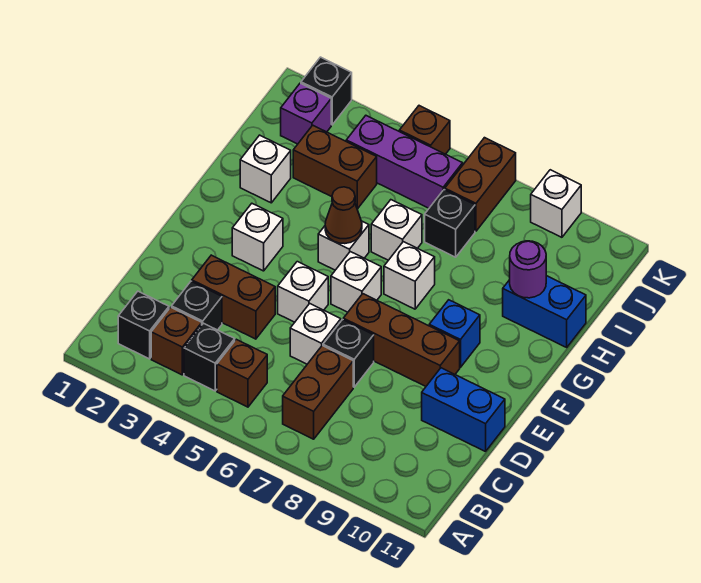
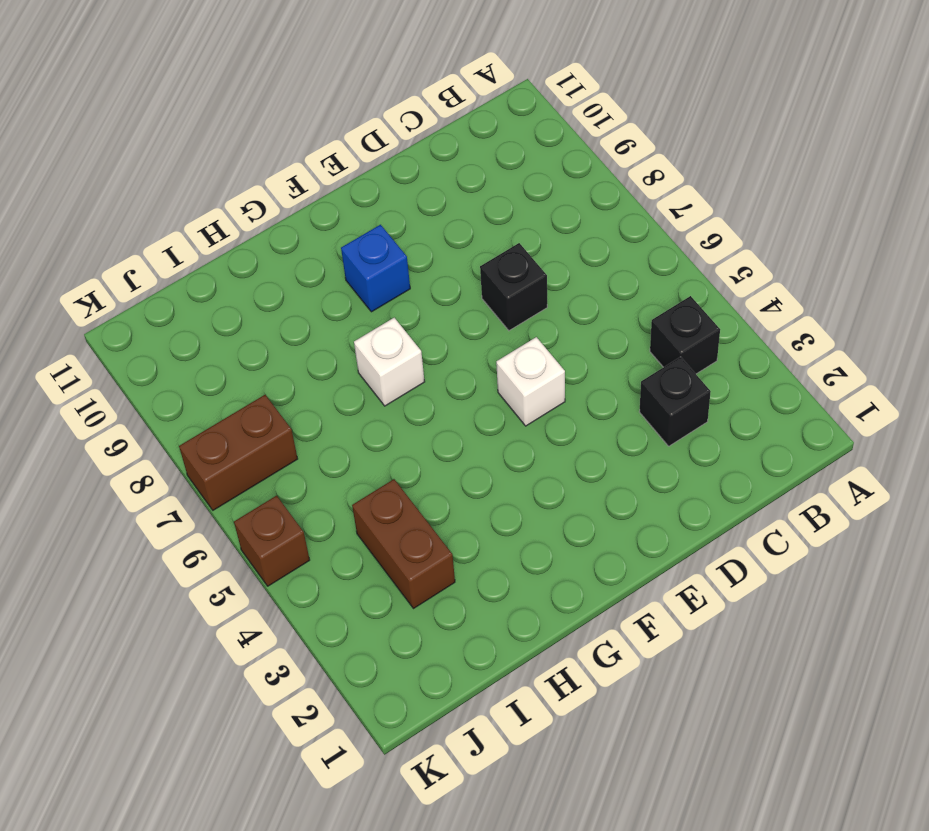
none -> black 1x1 brick [118,291,169,359]
none -> brown 1x1 brick [151,307,202,375]
none -> brown 1x1 brick [217,339,267,407]
none -> brown 1x2 brick [283,346,353,439]

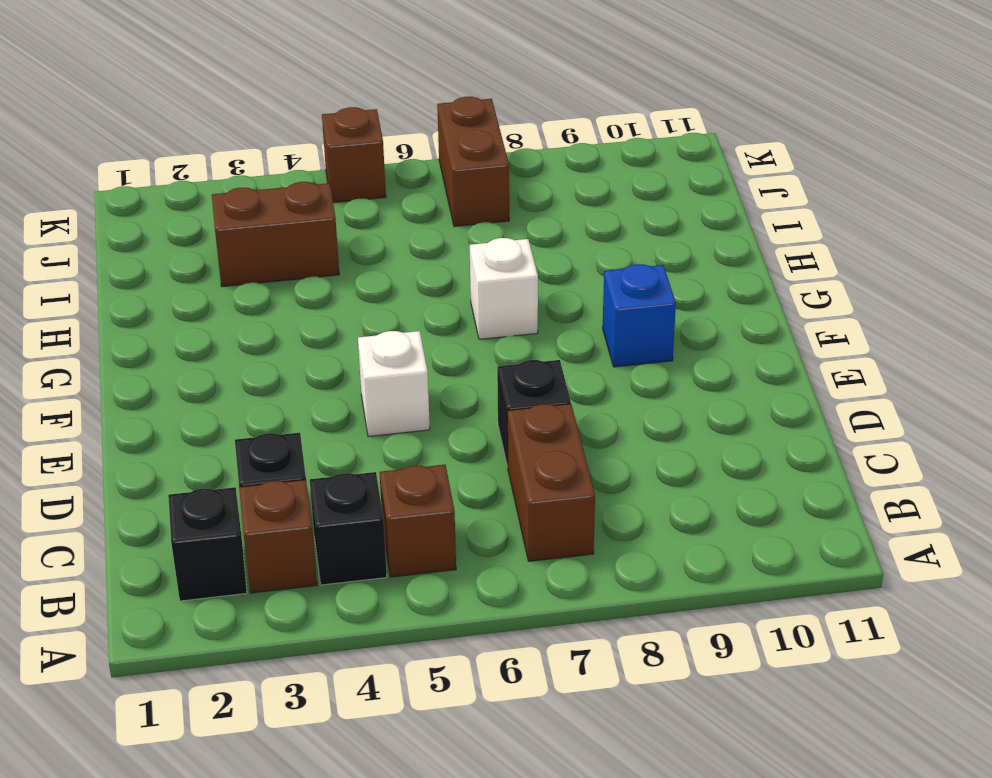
none -> brown 1x2 brick [192,255,275,339]
none -> white 1x1 brick [290,304,341,364]
none -> blue 1x2 brick [422,368,505,452]
none -> brown 1x3 brick [343,294,460,386]

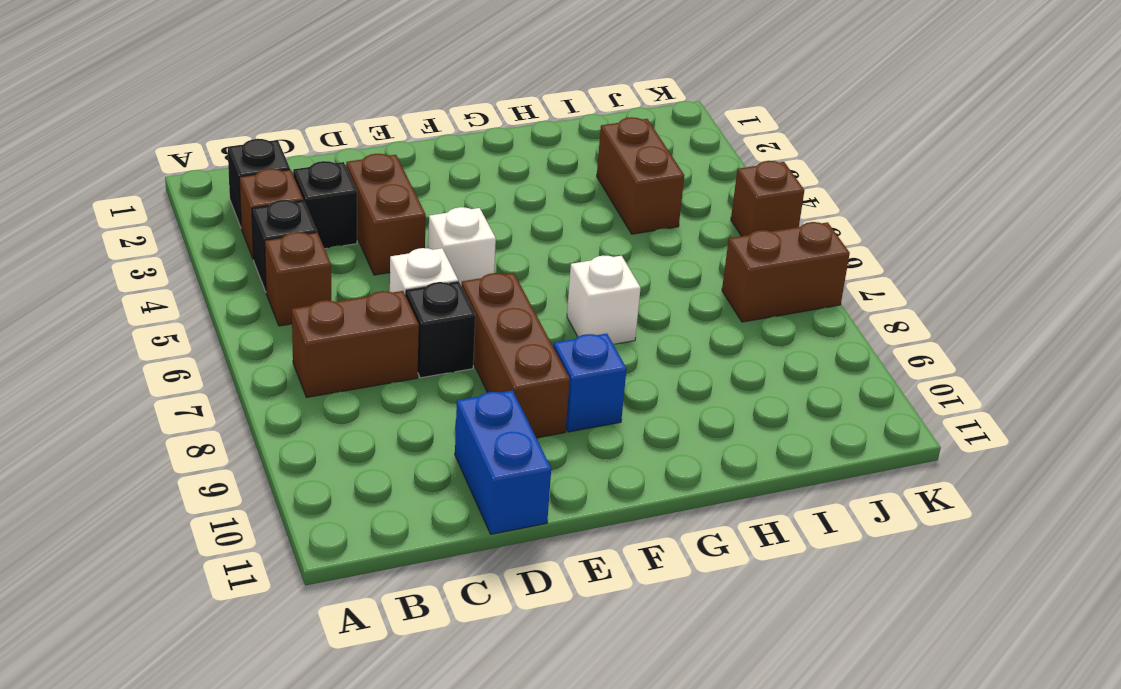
none -> white 1x1 brick [232,204,283,271]
none -> white 1x1 brick [331,252,381,312]
none -> white 1x1 brick [318,221,369,270]
none -> white 1x1 brick [240,135,291,203]

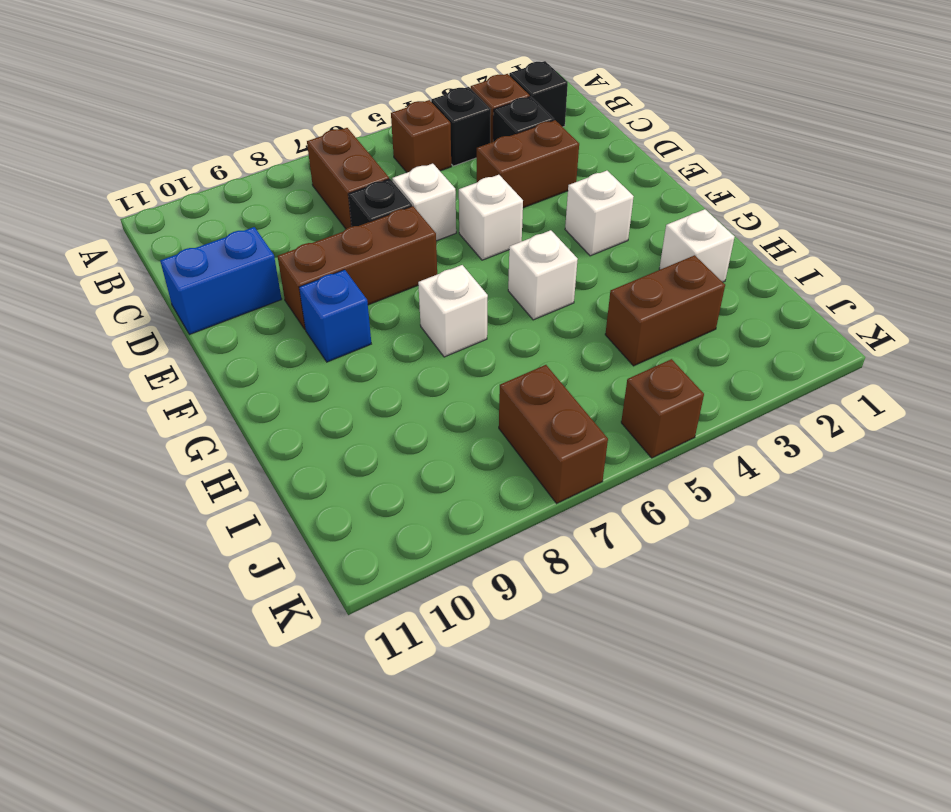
none -> white 1x1 brick [331,252,381,312]
none -> white 1x1 brick [371,200,422,260]
none -> blue 1x2 brick [503,276,586,347]
none -> black 1x1 brick [425,190,475,257]

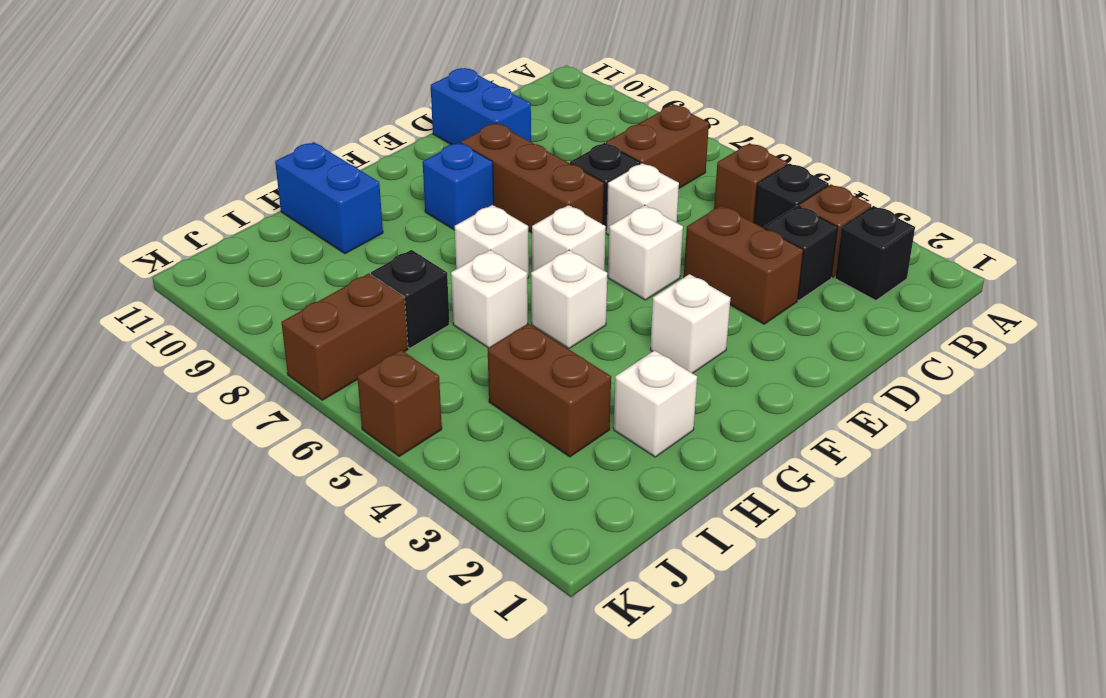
none -> purple 1x1 brick [281,83,331,144]
none -> purple 1x3 brick [346,116,463,208]
none -> black 1x1 brick [301,57,352,125]
none -> white 1x1 brick [531,170,581,237]

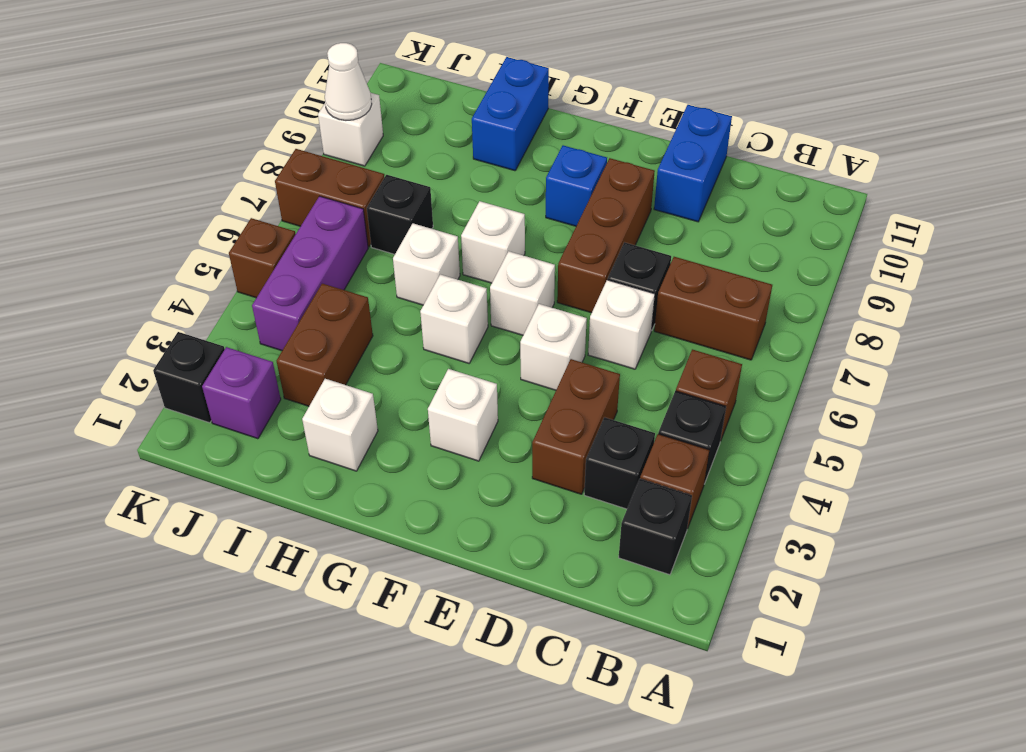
white 1x1 cone [325,43,372,120] -> none
none -> brown 1x1 cone [325,187,362,244]
none -> purple 1x1 round brick [510,241,546,298]

